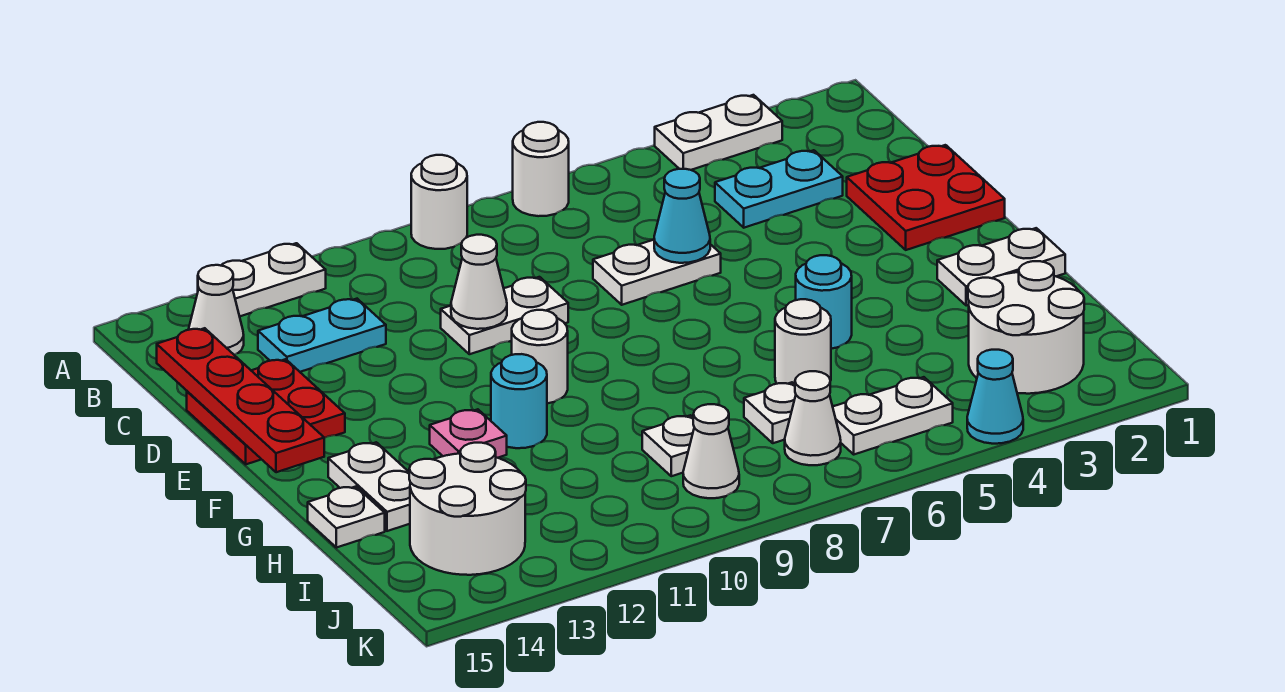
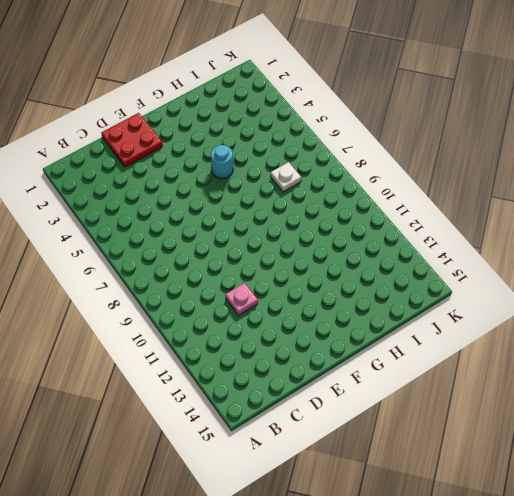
pink 1x1 plate [226,283,258,315] -> pink 1x1 plate moved to [430,409,507,458]
none -> white 1x2 plate [655,95,782,170]
none -> white 1x1 round brick [513,122,569,216]
none -> white 1x1 round brick [411,155,467,249]
none -> white 1x2 plate [198,243,326,316]

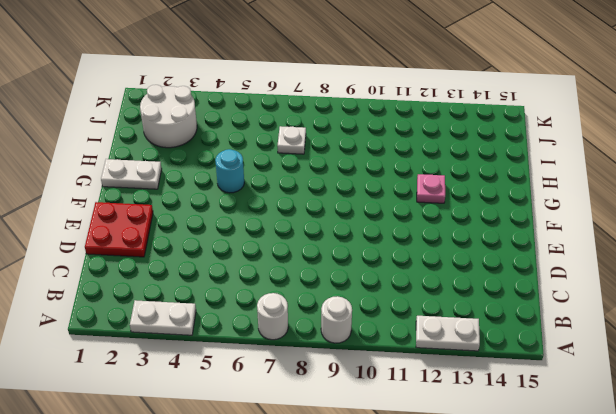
none -> white 1x1 cone [188,265,244,355]
none -> cyan 1x2 plate [715,150,843,228]
none -> cyan 1x2 plate [258,299,386,372]
none -> white 1x2 plate [593,240,721,305]

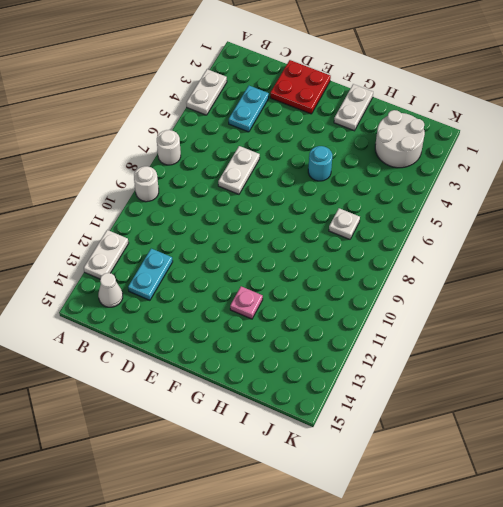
none -> white 1x2 plate [441,277,568,354]
none -> red 2x2 plate [187,359,345,464]
none -> white 1x1 round brick [512,310,568,403]
none -> cyan 1x1 round brick [491,354,547,448]

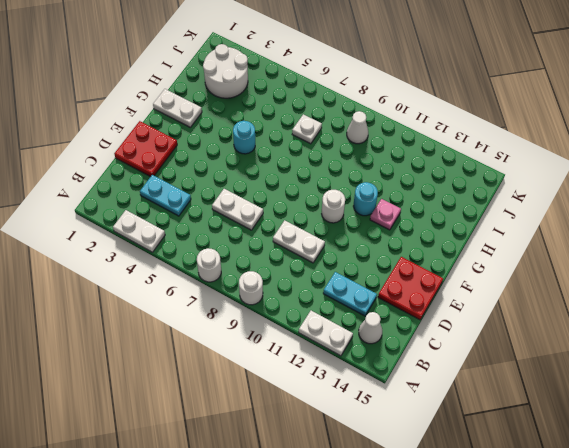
none -> white 1x2 plate [328,442,410,531]
none -> white 1x1 round brick [775,299,831,384]
none -> white 1x1 plate [308,487,385,548]
none -> white 1x1 plate [642,415,694,476]

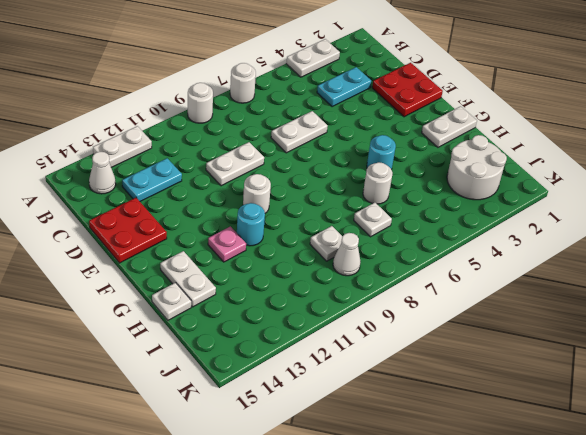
none -> white 2x2 round brick [409,443,526,575]
none -> white 1x2 plate [833,377,953,454]
none -> white 1x1 cone [785,371,841,465]
none -> cyan 1x1 cone [967,350,1023,444]

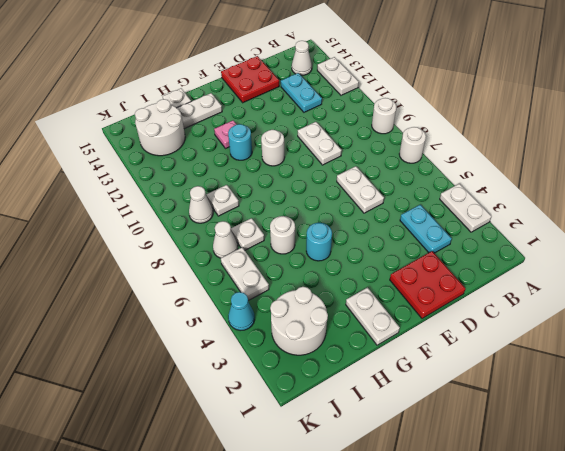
none -> red 1x4 plate [157,328,324,472]
none -> cyan 1x1 cone [654,169,710,263]
none -> white 1x1 cone [451,235,507,329]

